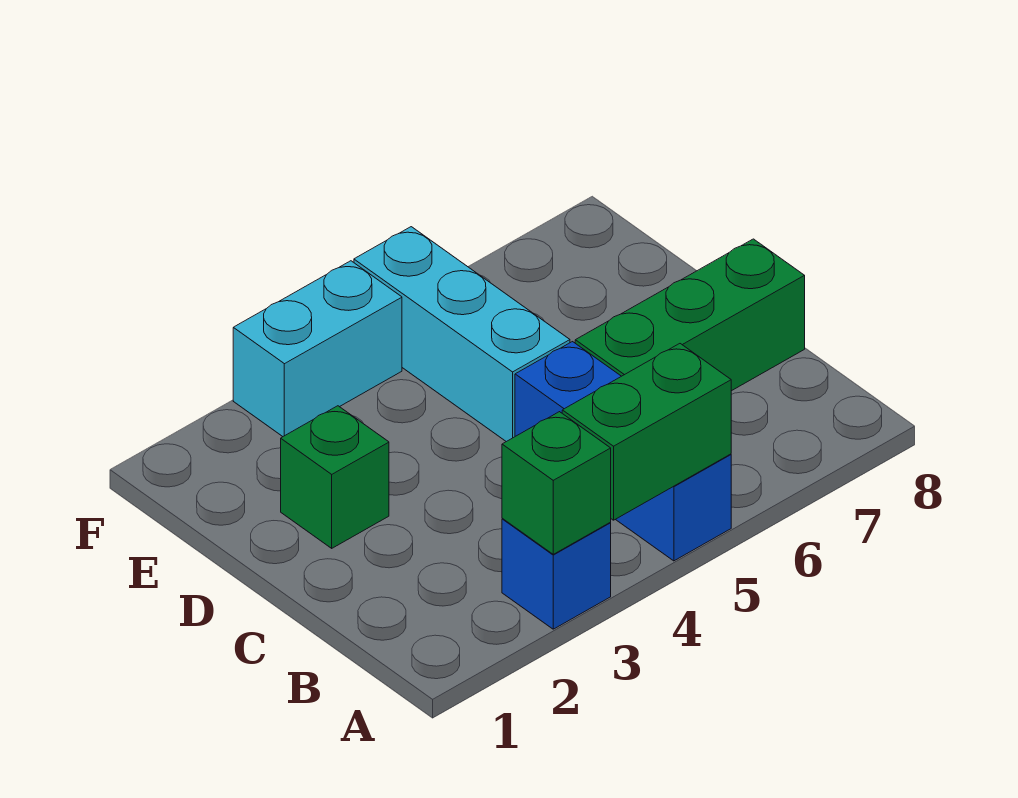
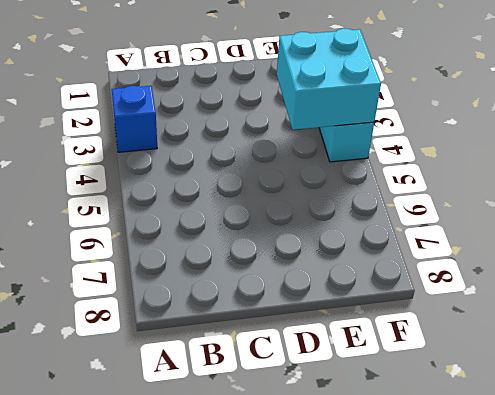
cyan 2x2 brick [277,28,381,130] -> none
none -> blue 1x3 brick [515,342,731,561]
none -> green 1x3 brick [575,239,805,391]

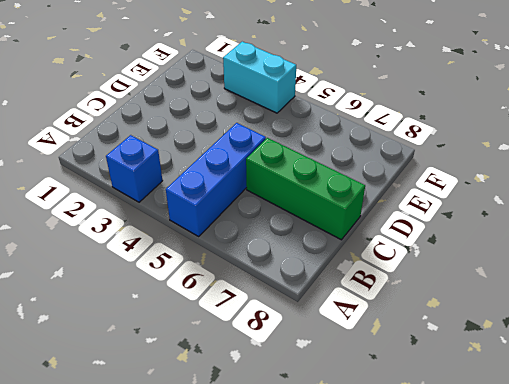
none -> green 1x1 brick [281,406,389,548]
none -> cyan 1x3 brick [354,227,570,442]

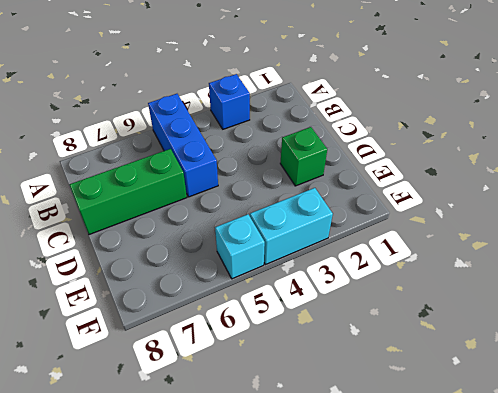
cyan 1x1 brick [215,214,265,279] -> cyan 1x3 brick [354,227,570,442]
none -> green 1x1 brick [502,412,611,554]
none -> green 1x2 brick [562,344,731,520]

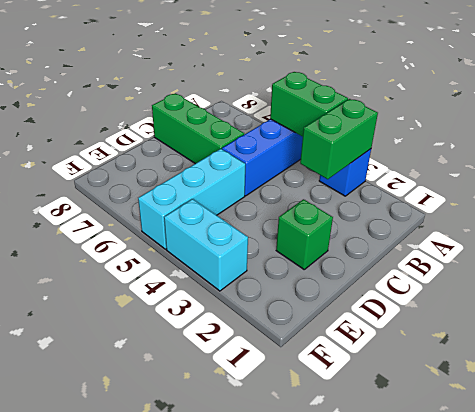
green 1x2 brick [300,99,378,179] -> green 1x1 brick [502,412,611,554]

